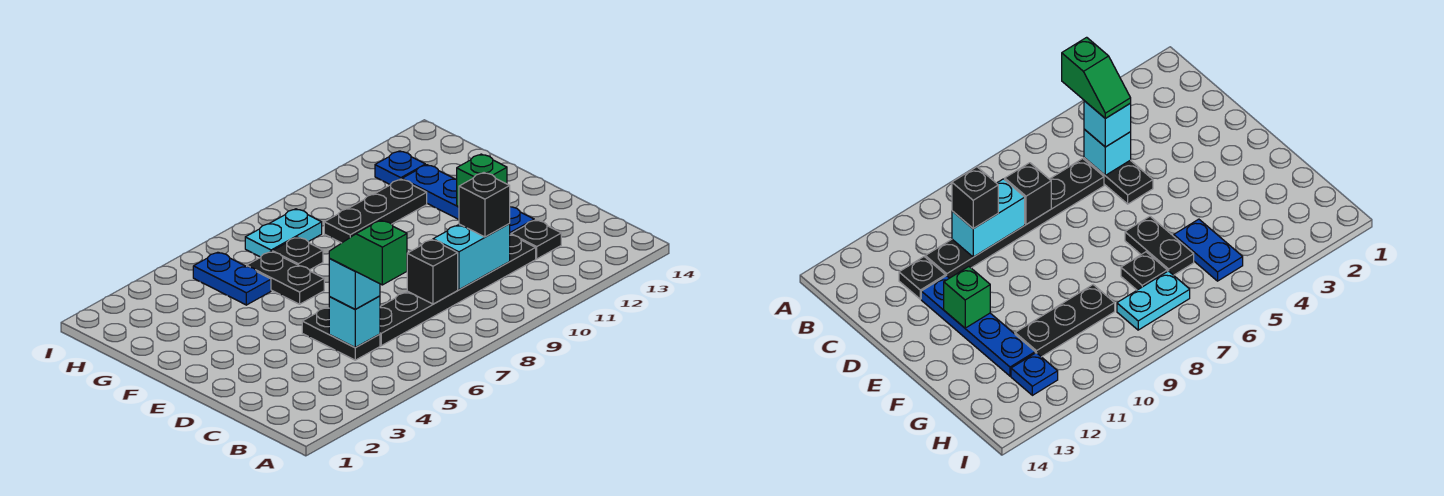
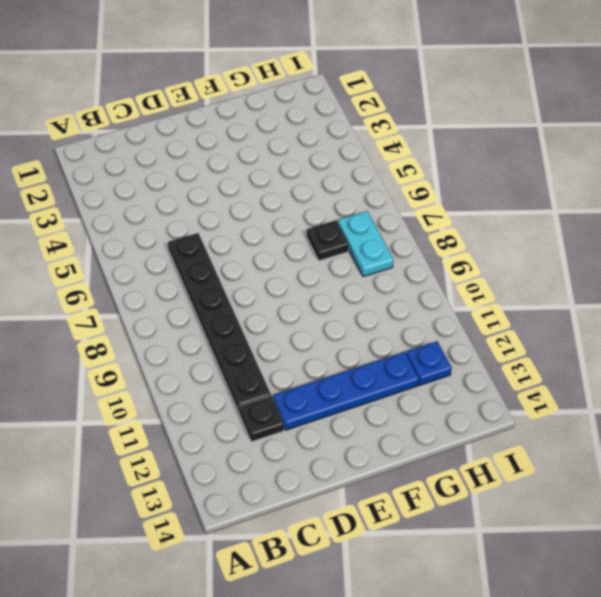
none -> black 1x2 plate [302,308,380,360]
none -> black 1x2 plate [247,252,324,304]
none -> blue 1x2 plate [193,252,271,305]

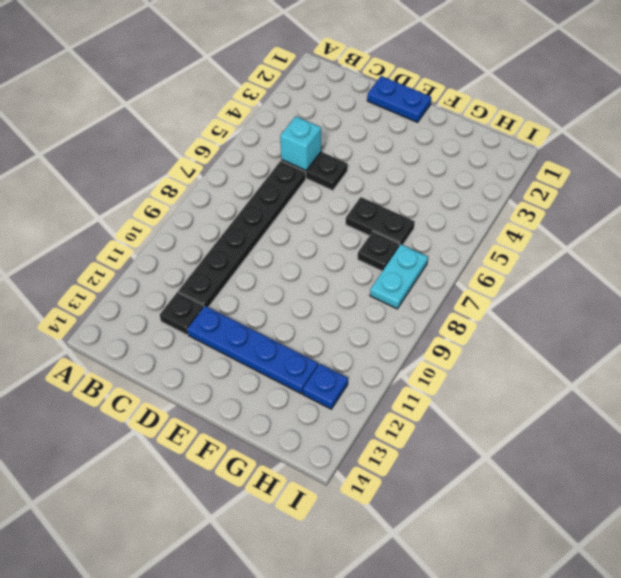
blue 1x2 plate [367,76,431,122] -> blue 1x2 plate moved to [193,252,271,305]
none -> black 1x3 plate [324,179,427,243]
none -> black 1x1 brick [407,240,458,304]
none -> cyan 1x2 brick [433,224,510,290]

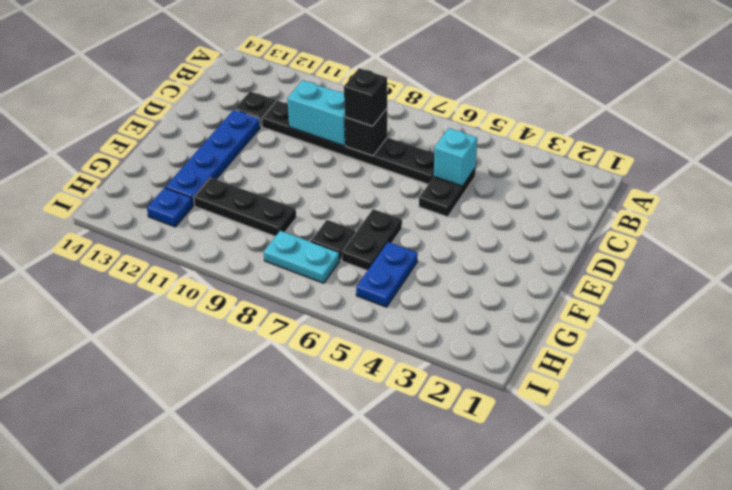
black 1x1 brick [344,68,387,126] -> black 1x1 brick moved to [459,173,510,237]
none -> green 1x1 brick [457,154,507,207]
none -> cyan 1x1 brick [329,259,380,309]
none -> green 1x2 slope [329,220,407,285]

